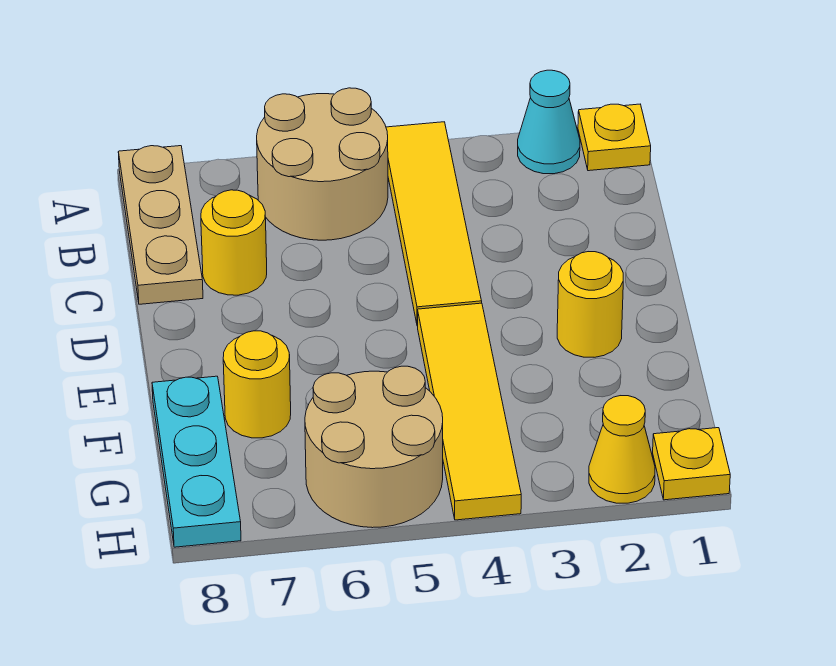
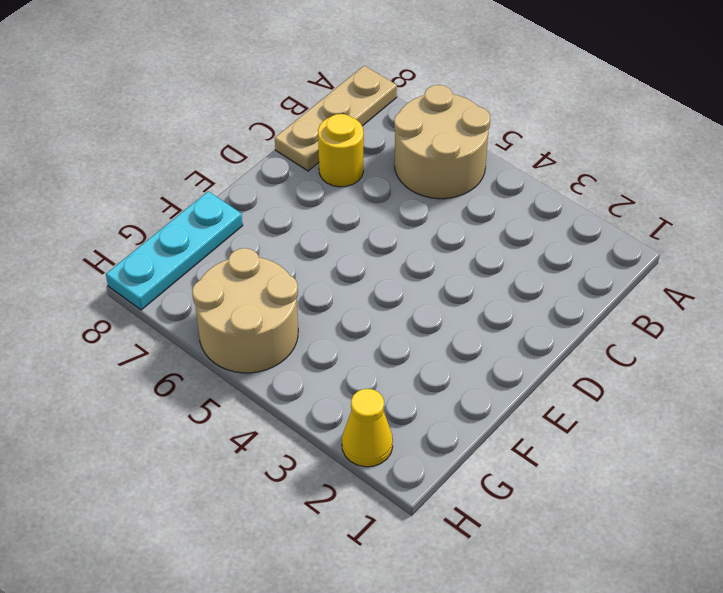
none -> yellow 1x1 plate [578,104,651,171]
none -> cyan 1x1 cone [518,70,580,174]
none -> yellow 1x4 tile [386,122,482,326]

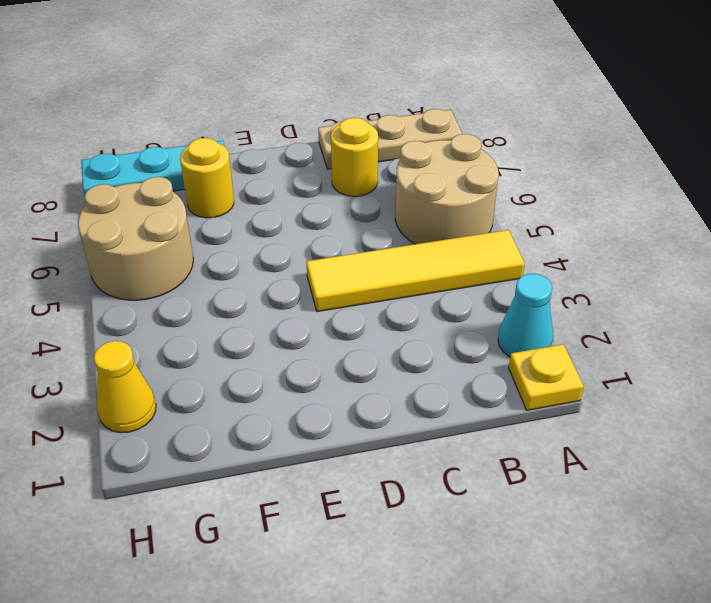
none -> yellow 1x1 round brick [557,252,623,357]
none -> yellow 1x4 tile [418,303,521,520]
none -> yellow 1x1 plate [653,428,730,500]

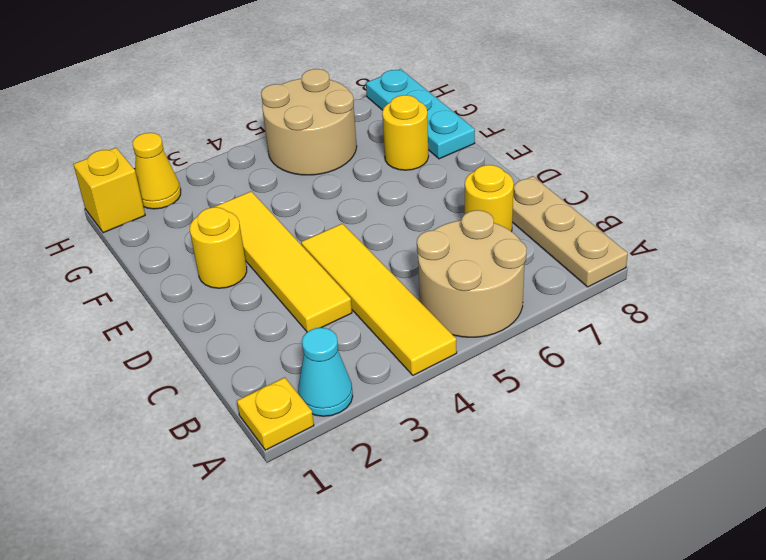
yellow 1x4 tile [215,191,352,332] -> yellow 1x4 tile moved to [418,303,521,520]
yellow 1x1 brick [73,148,145,233] -> yellow 1x1 plate [653,428,730,500]

